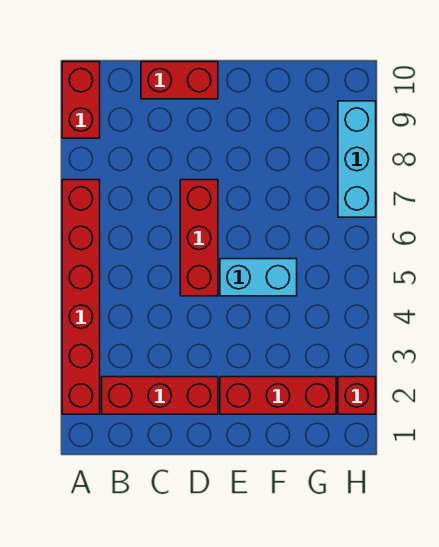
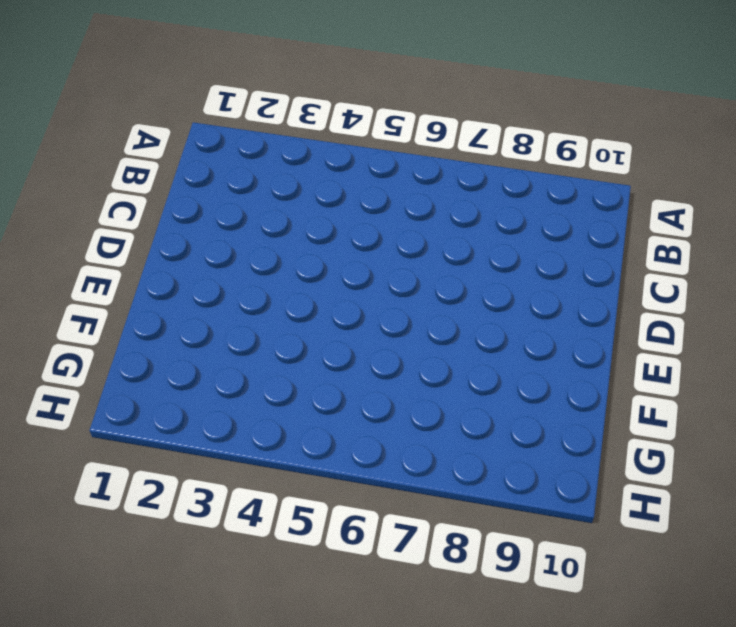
none -> red 1x6 brick [62,180,100,414]
none -> red 1x2 brick [62,62,100,138]

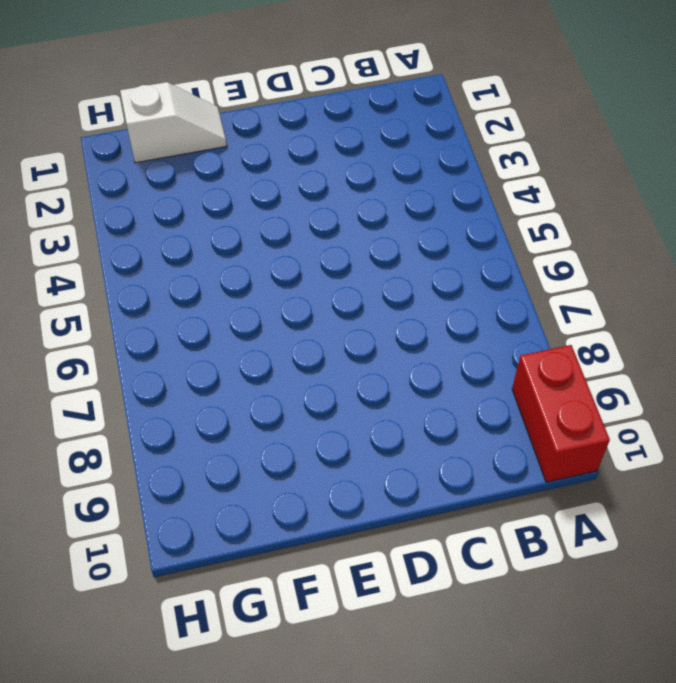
white 1x2 slope [120,82,227,163] -> none
none -> red 1x6 brick [62,180,100,414]
none -> red 1x3 brick [102,377,218,414]

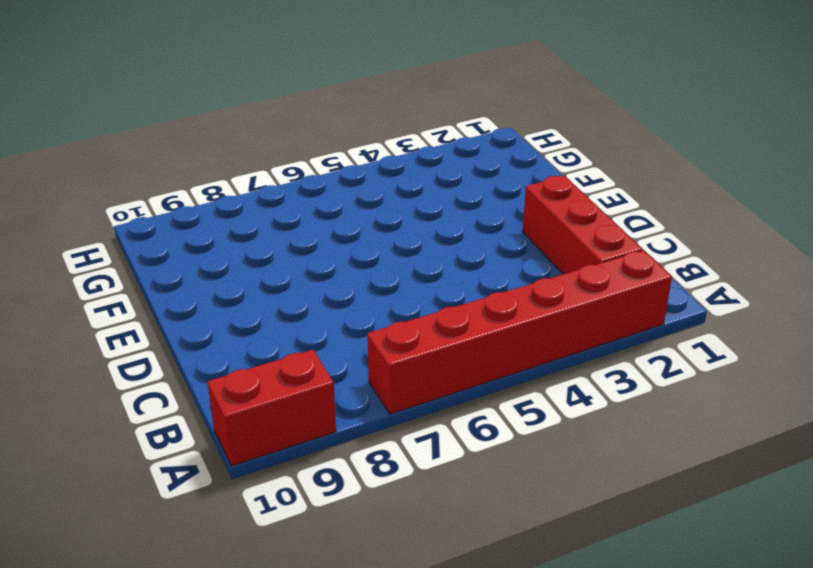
none -> red 1x2 brick [141,62,218,99]
none -> red 1x3 brick [180,180,218,296]

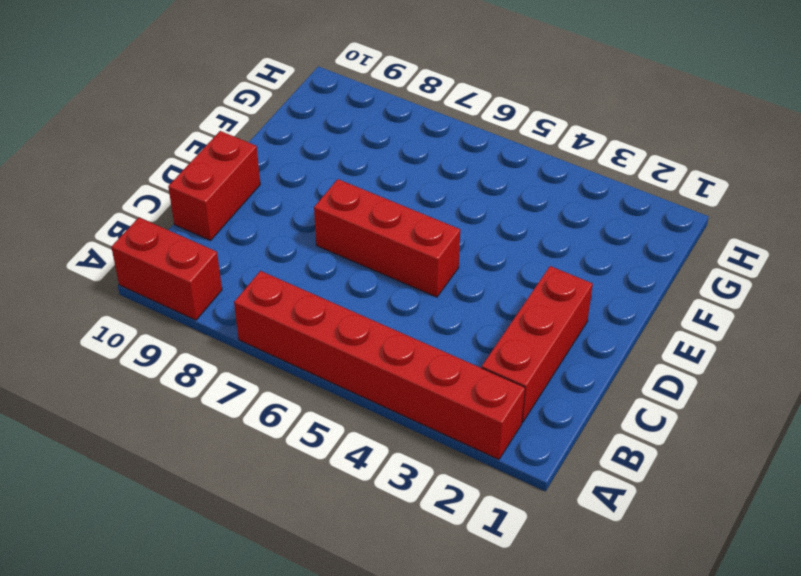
none -> red 1x3 brick [220,377,336,414]
none -> cyan 1x2 brick [220,259,297,296]

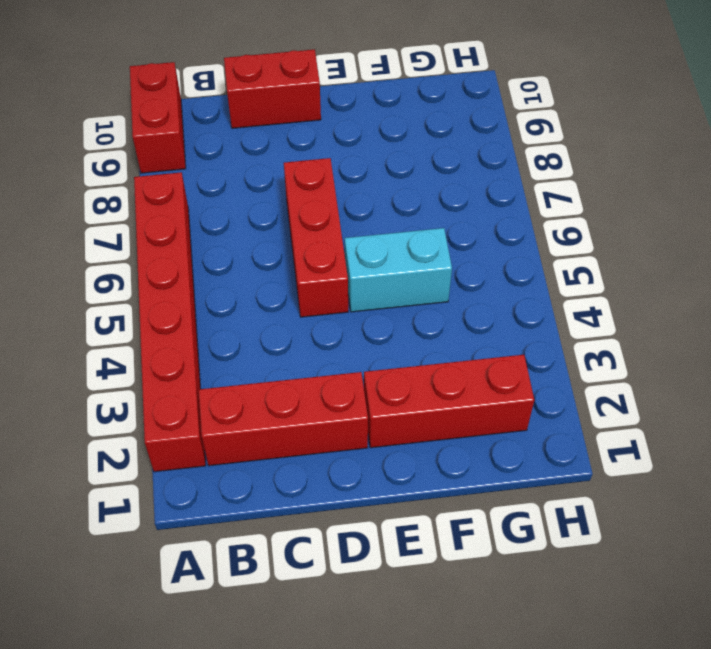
none -> red 1x1 brick [338,377,376,414]
none -> cyan 1x3 brick [338,101,376,217]

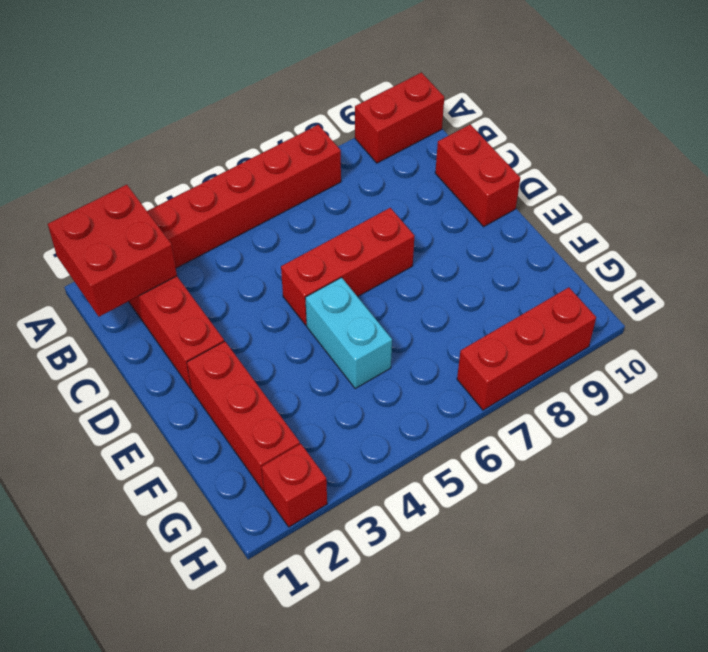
red 2x2 brick [48,185,177,317] -> none
red 1x3 brick [457,287,596,410] -> cyan 1x3 brick [338,101,376,217]

